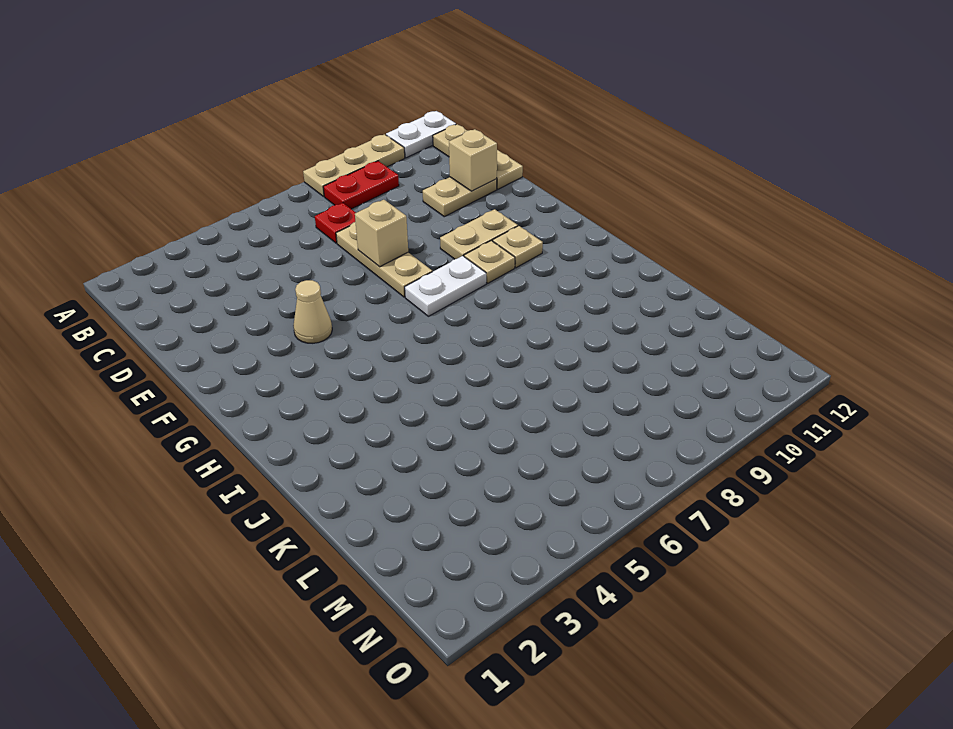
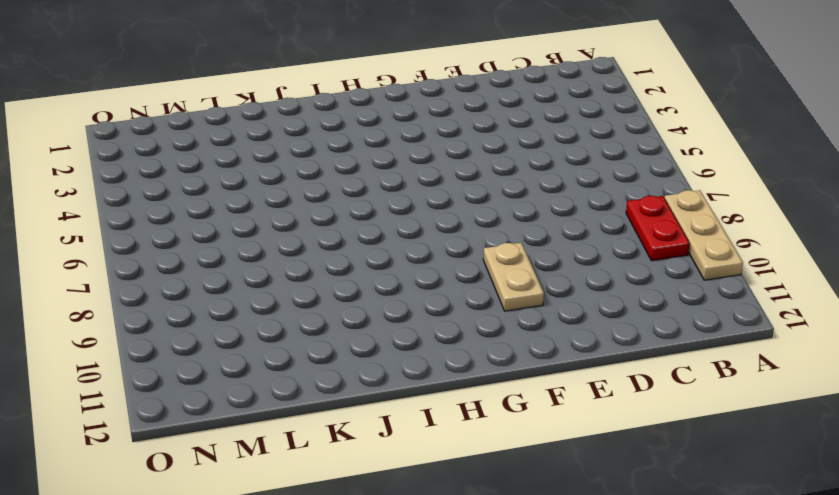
none -> white 1x2 plate [386,111,456,158]
none -> tan 1x3 plate [433,124,523,189]
none -> red 1x1 plate [315,203,356,243]

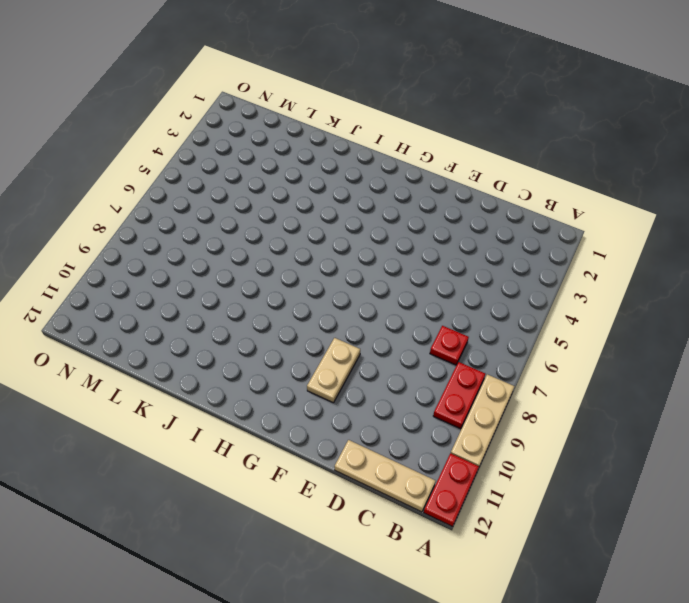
red 1x2 plate [424,453,479,527] -> white 1x2 plate [386,111,456,158]
none -> tan 1x3 plate [336,222,432,297]
none -> tan 1x2 plate [423,177,497,217]
none -> tan 1x1 cone [293,280,332,343]

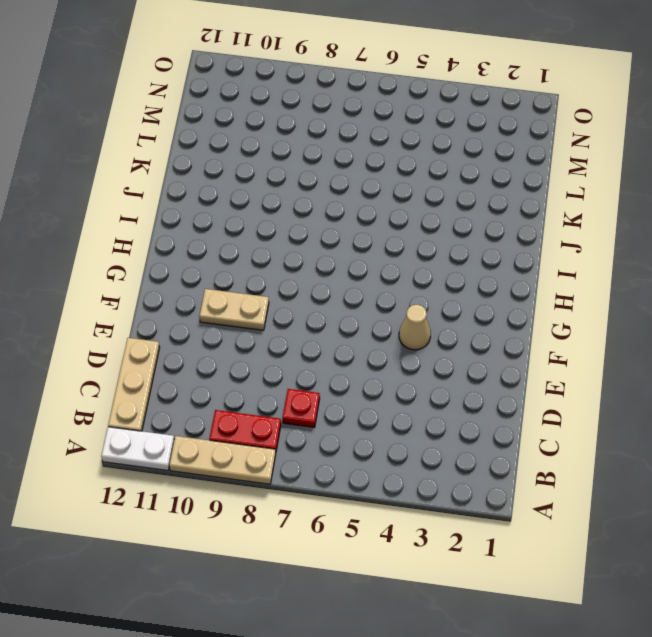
none -> tan 1x3 plate [336,222,432,297]
none -> tan 1x2 plate [423,177,497,217]
none -> white 1x2 plate [405,256,486,316]

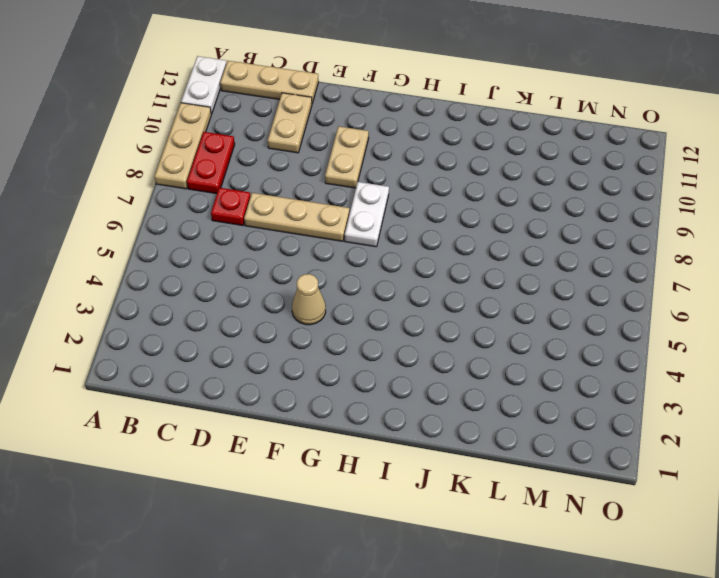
none -> tan 1x1 plate [464,241,515,283]
none -> tan 1x1 plate [493,226,543,268]
none -> tan 1x1 brick [449,129,497,191]

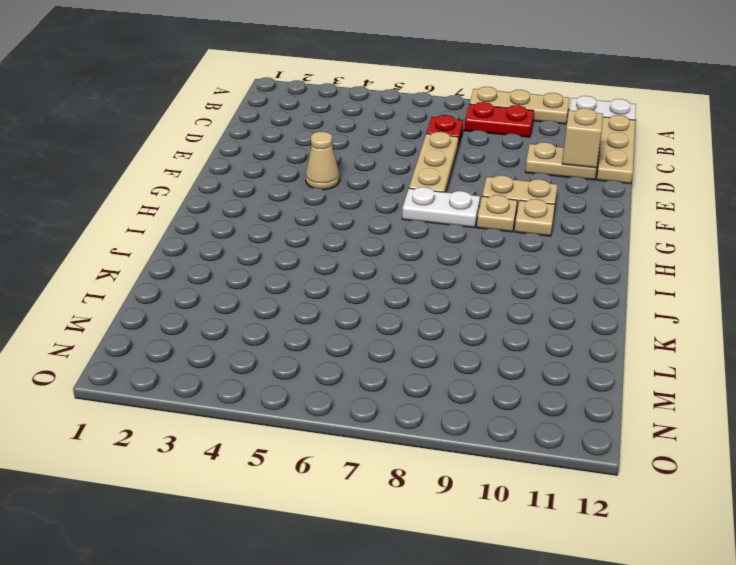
none -> tan 1x1 brick [355,200,408,267]

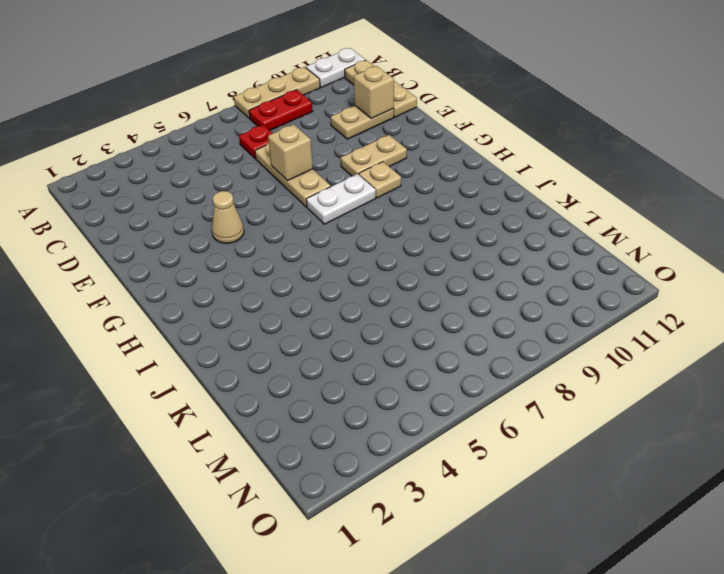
none -> tan 1x1 plate [493,226,543,268]

